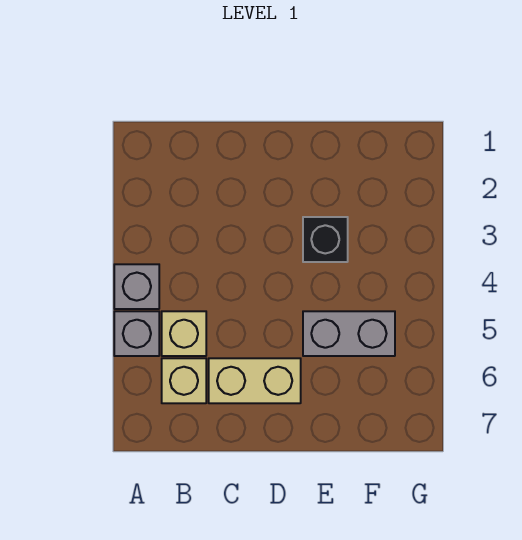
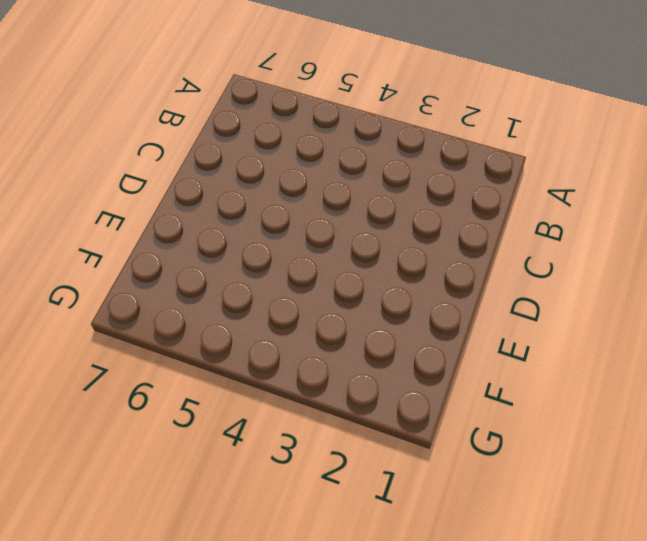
none -> grey 1x1 brick [114,264,159,309]
none -> grey 1x1 brick [114,311,159,356]

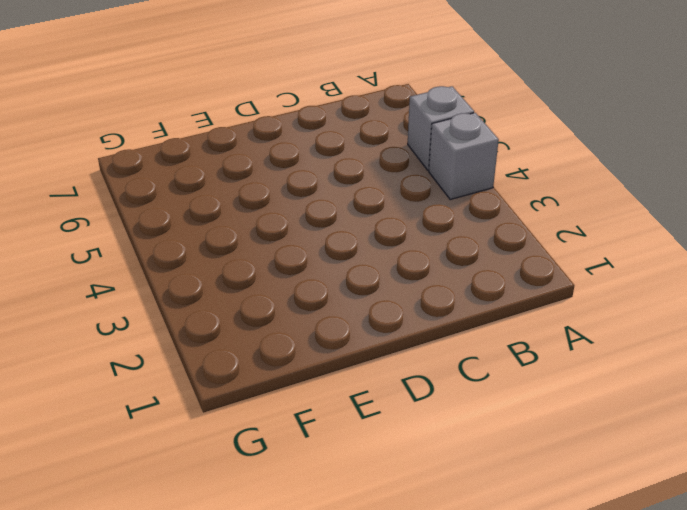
none -> tan 1x1 brick [162,311,206,356]
none -> tan 1x1 brick [162,358,206,403]

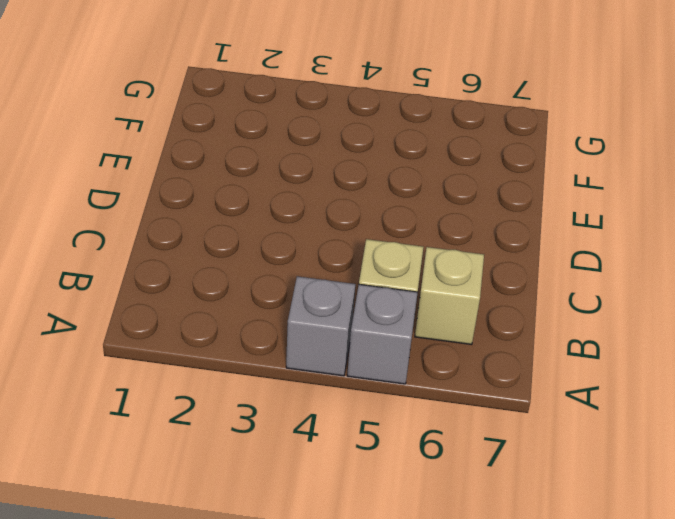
none -> tan 1x2 brick [209,358,301,403]
none -> black 1x1 brick [303,217,348,262]

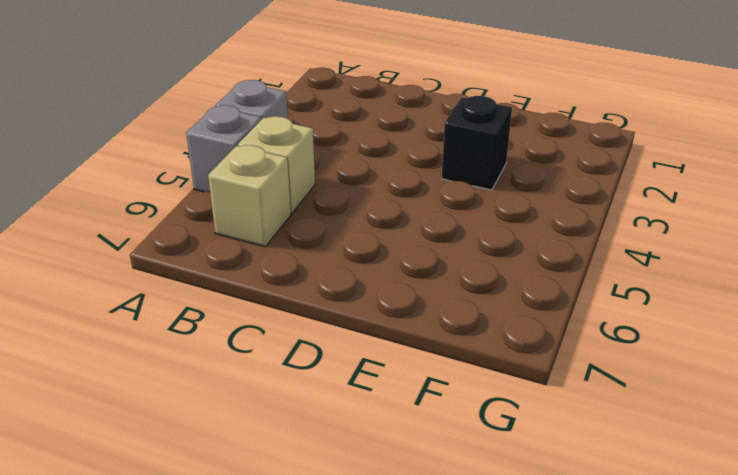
none -> tan 1x2 brick [209,358,301,403]
none -> grey 1x2 brick [303,311,395,356]

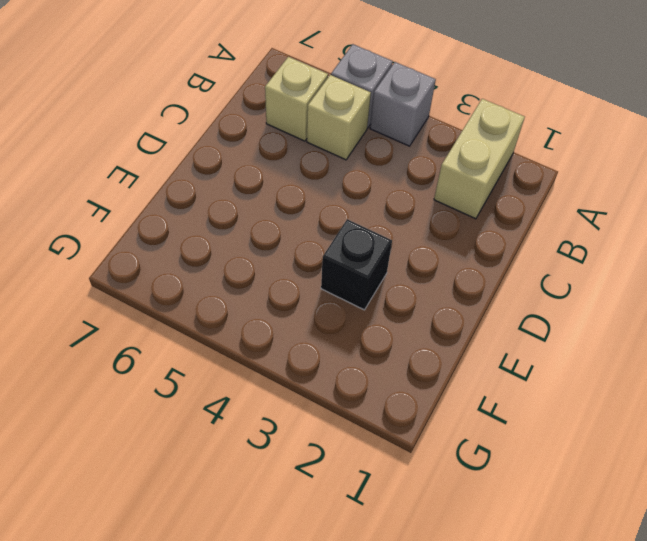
tan 1x2 brick [434,99,525,219] -> tan 1x2 brick moved to [209,358,301,403]
none -> grey 1x2 brick [303,311,395,356]

